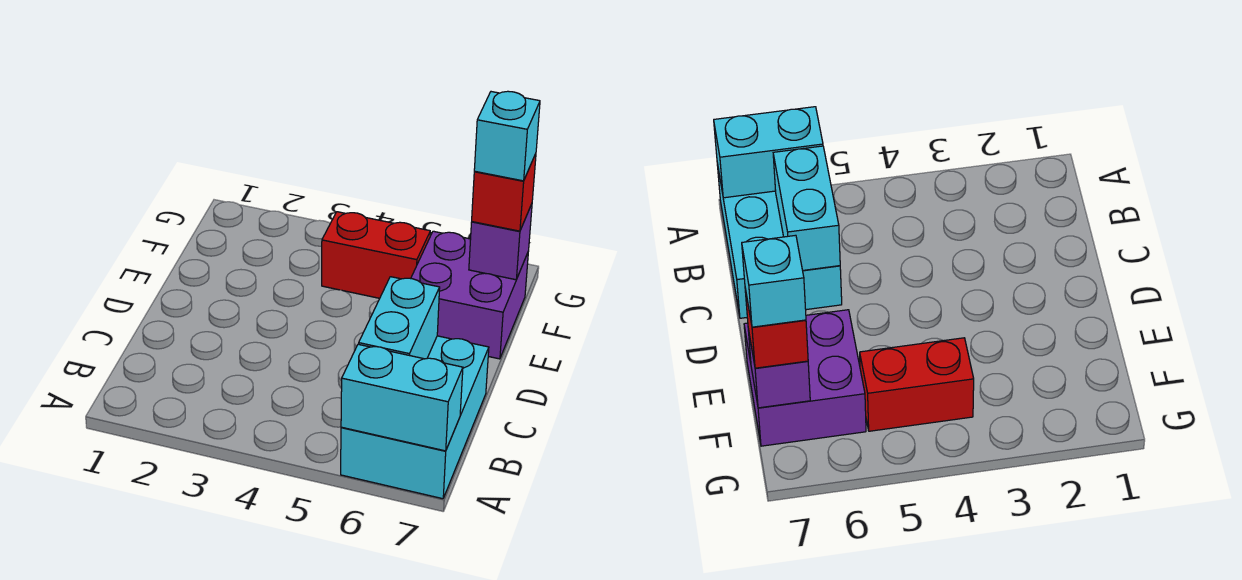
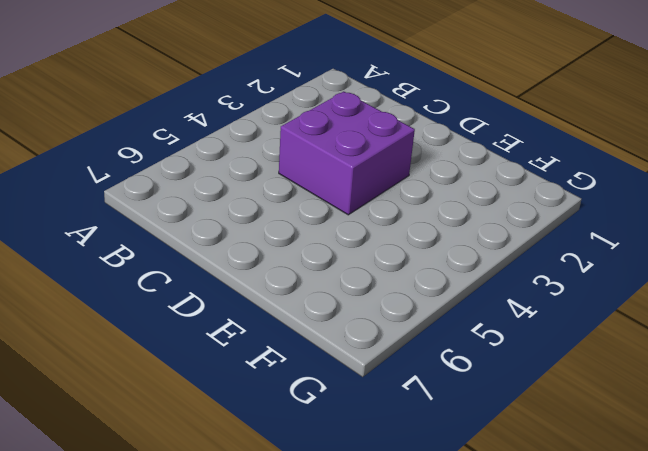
purple 2x2 brick [279,92,415,215] -> purple 2x2 brick moved to [411,231,528,359]
none -> cyan 2x3 brick [341,336,489,499]
none -> red 1x2 brick [322,212,430,298]

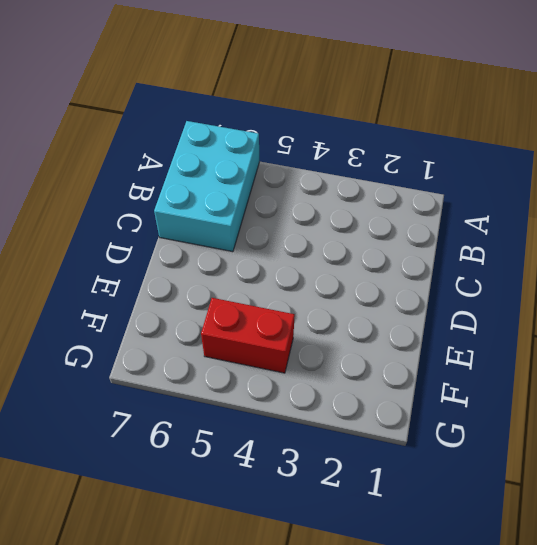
none -> purple 2x2 brick [411,231,528,359]
none -> cyan 1x2 brick [341,344,463,451]

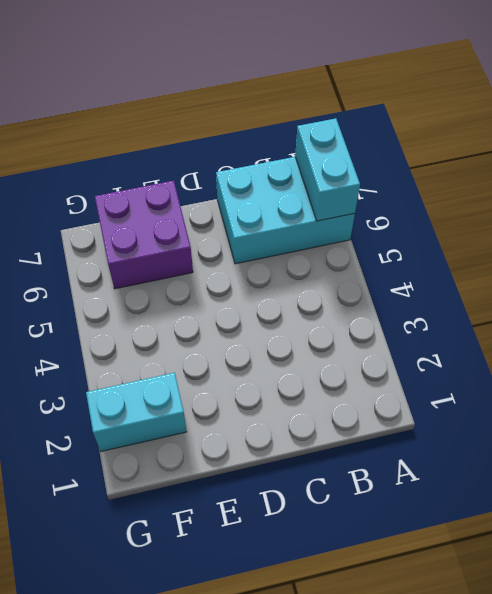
cyan 1x2 brick [86,373,187,451] -> cyan 1x2 brick moved to [359,277,440,359]
none -> red 1x2 brick [322,212,430,298]
none -> purple 1x1 brick [469,204,532,280]

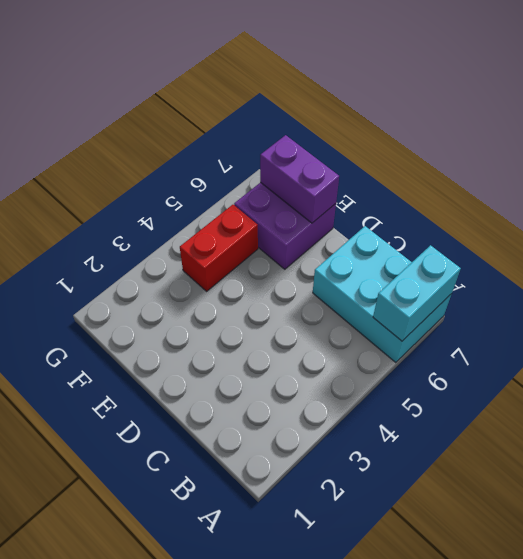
purple 1x2 brick [260,135,339,223] -> purple 1x1 brick [469,204,532,280]
none -> cyan 1x2 brick [359,277,440,359]
none -> red 1x1 brick [472,154,536,231]

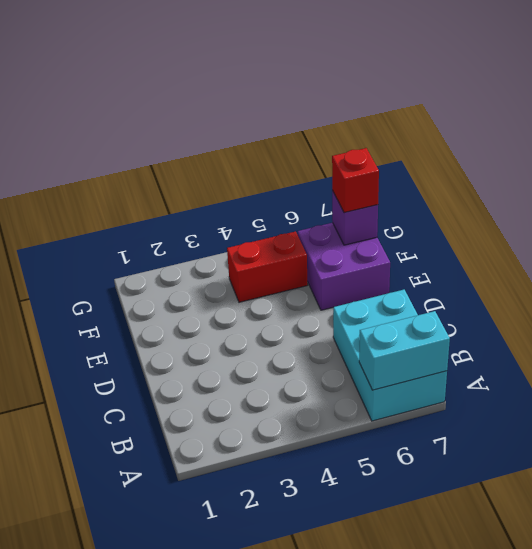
none -> cyan 1x2 brick [359,277,440,359]
none -> cyan 1x1 brick [474,91,540,181]

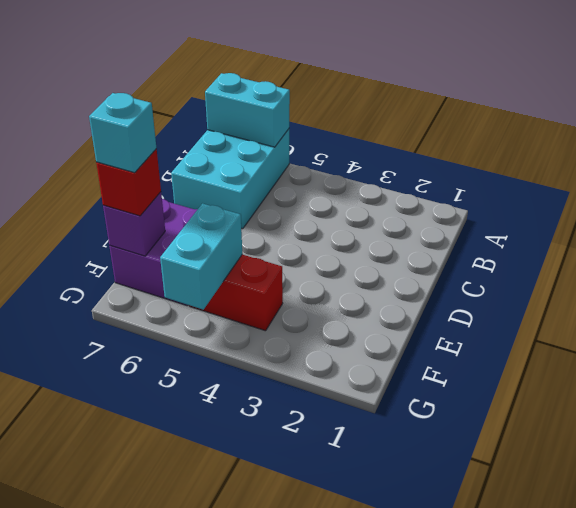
cyan 1x2 brick [160,204,242,310] -> cyan 1x2 brick moved to [359,277,440,359]

